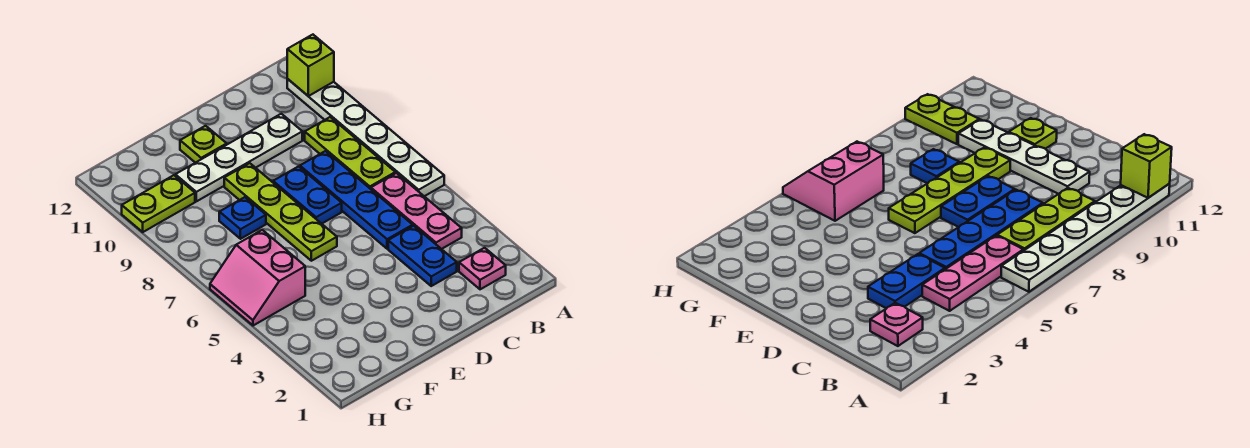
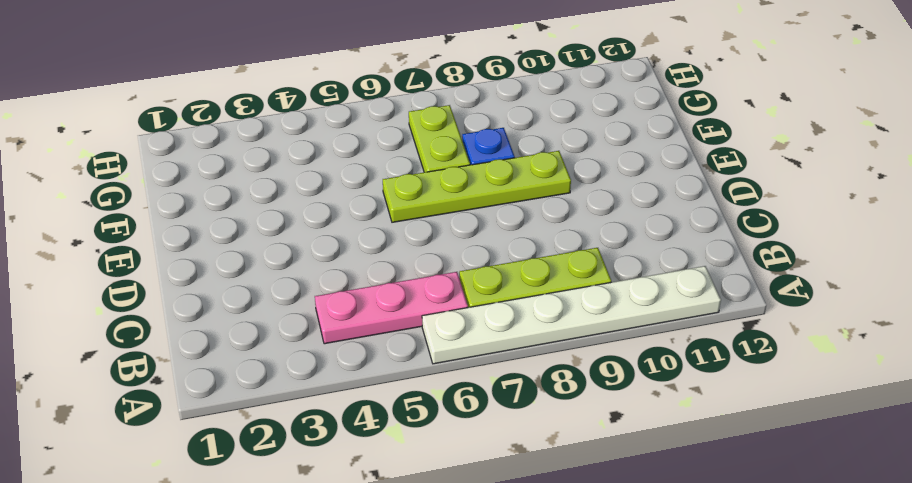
lime 1x2 plate [409,105,470,172] -> lime 1x2 plate moved to [122,175,195,232]
none -> pink 1x1 plate [459,248,506,289]
none -> blue 1x2 plate [388,226,457,286]
none -> blue 1x4 plate [300,151,413,249]

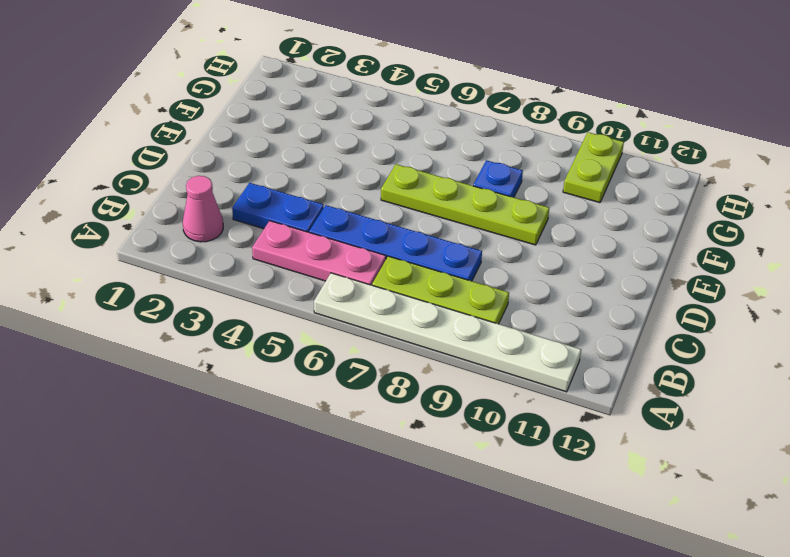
pink 1x1 cone [183,176,223,242] -> pink 1x1 plate [459,248,506,289]
none -> white 1x4 plate [175,114,302,201]
none -> blue 1x2 plate [273,166,342,224]
none -> lime 1x1 plate [180,126,227,163]

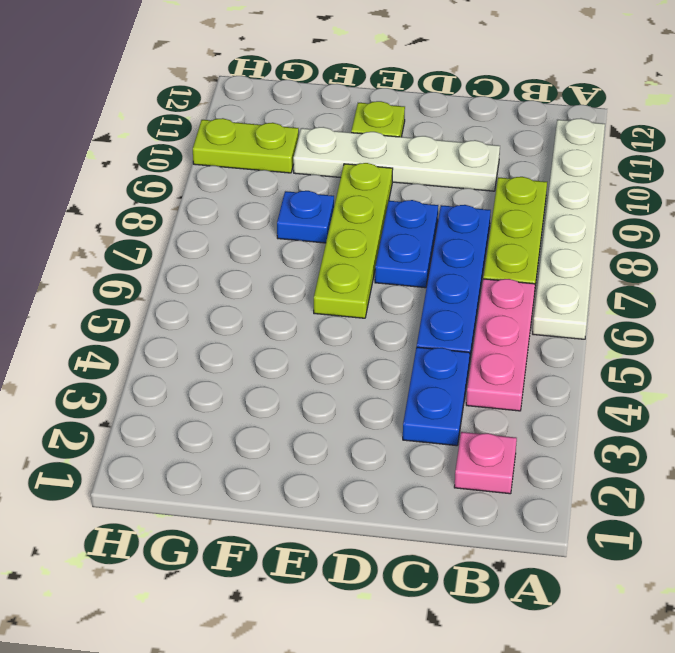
none -> pink 2x2 slope [210,230,305,326]
none -> lime 1x1 brick [287,35,334,96]

